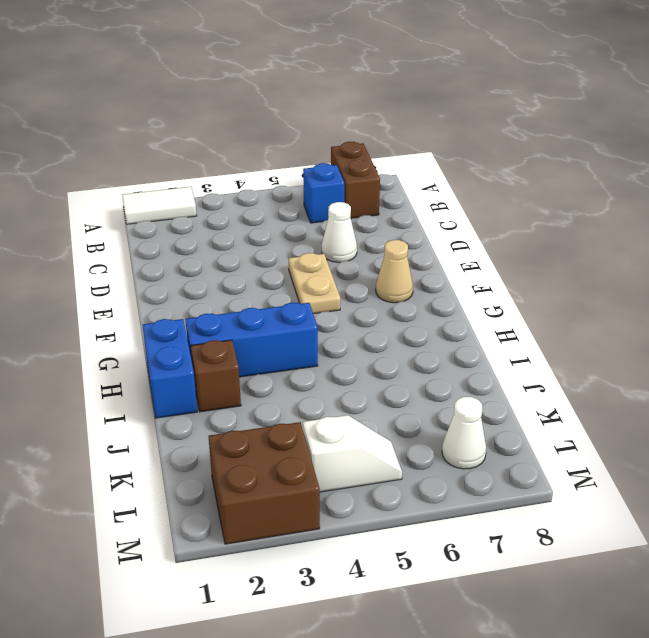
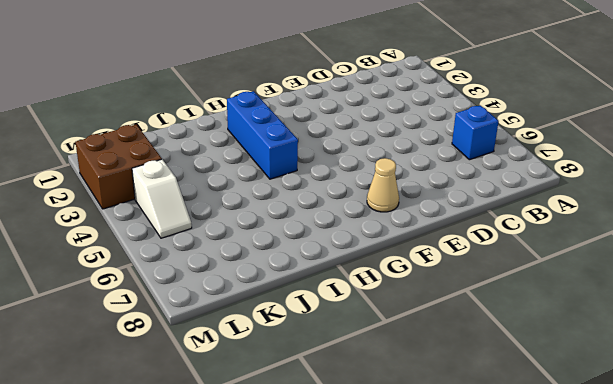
none -> white 1x2 tile [122,187,197,224]
none -> brown 1x2 brick [331,142,380,218]
none -> white 1x1 cone [322,202,357,262]

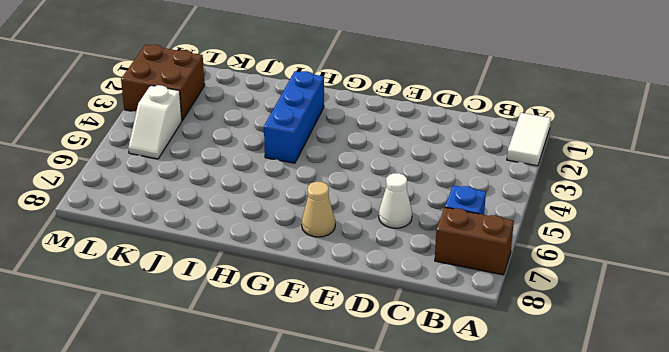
none -> tan 1x2 plate [289,253,341,314]
none -> blue 1x2 brick [143,319,197,418]
none -> brown 1x1 brick [191,340,241,412]

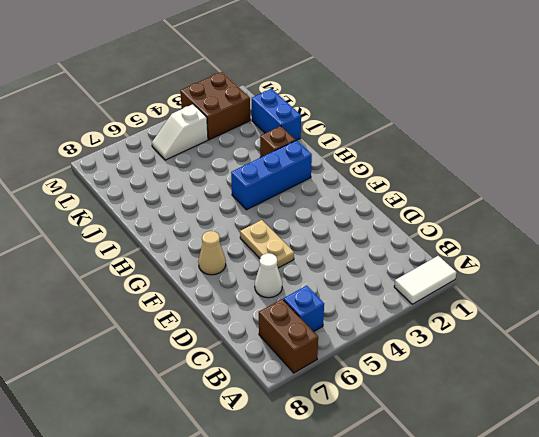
blue 1x2 brick [252,89,301,140] -> blue 1x2 brick moved to [143,319,197,418]
none -> white 1x1 cone [442,397,486,469]

